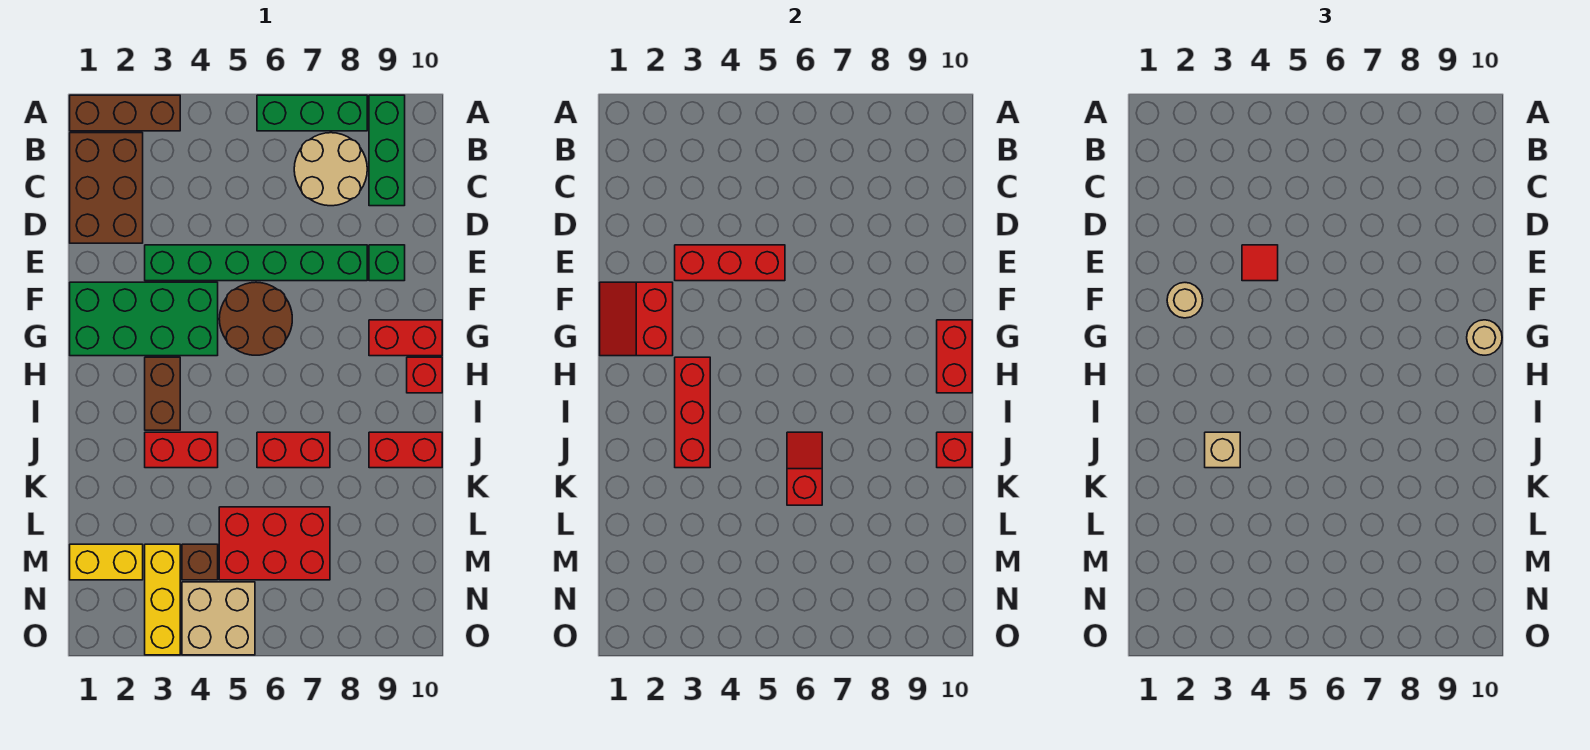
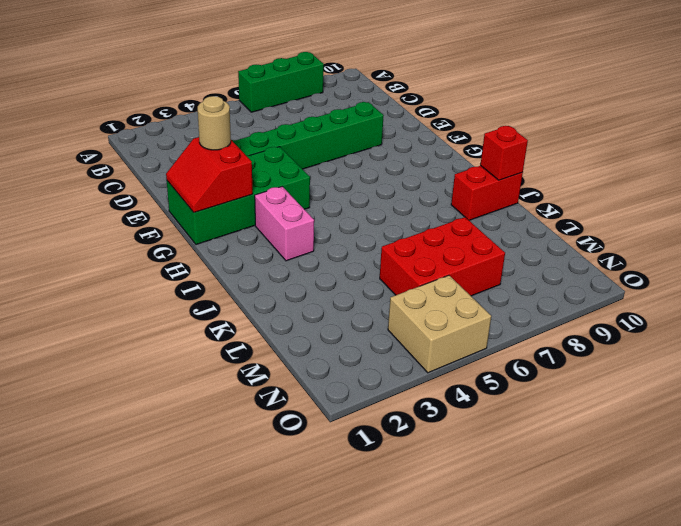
pink 1x2 brick [255,187,314,261] -> brown 1x2 brick [145,357,180,430]
none -> brown 1x3 brick [70,95,180,131]
none -> green 1x3 brick [369,95,405,206]
none -> brown 2x3 brick [70,133,143,243]
none -> tan 2x2 round brick [294,133,367,206]

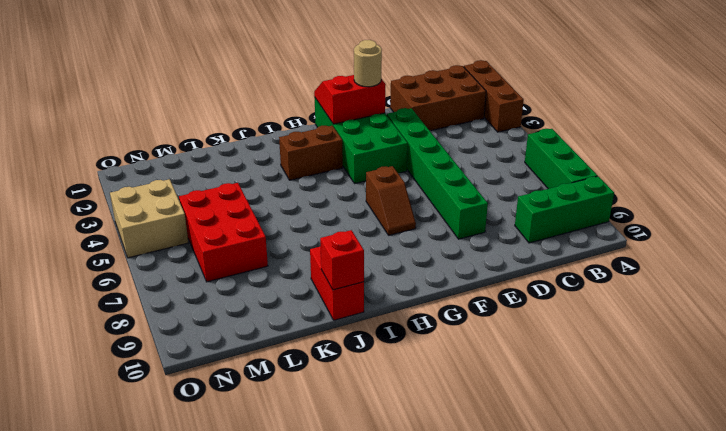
brown 1x2 slope [366,166,416,235] -> brown 2x2 round brick [219,282,292,355]
none -> tan 2x2 round brick [294,133,367,206]
none -> green 1x1 brick [369,245,405,281]
none -> red 1x2 brick [369,320,442,356]
none -> red 1x1 brick [407,357,442,393]

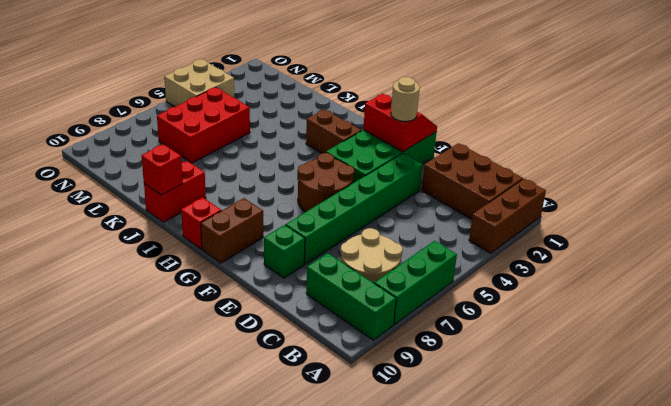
brown 1x2 brick [201,198,263,263] -> red 1x2 brick [369,320,442,356]
none -> red 1x2 brick [145,432,218,468]
none -> red 1x2 brick [257,432,330,468]
none -> yellow 1x2 brick [70,544,143,580]
none -> yellow 1x3 brick [145,544,180,655]

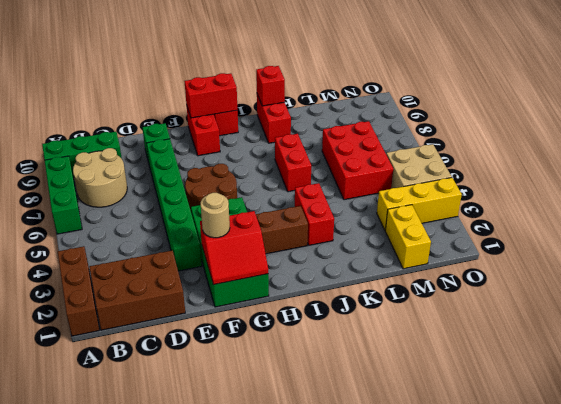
none -> brown 1x1 brick [182,544,218,580]
none -> red 1x3 brick [675,245,785,281]
none -> red 1x3 brick [675,357,710,468]
none -> red 1x2 slope [787,432,822,505]

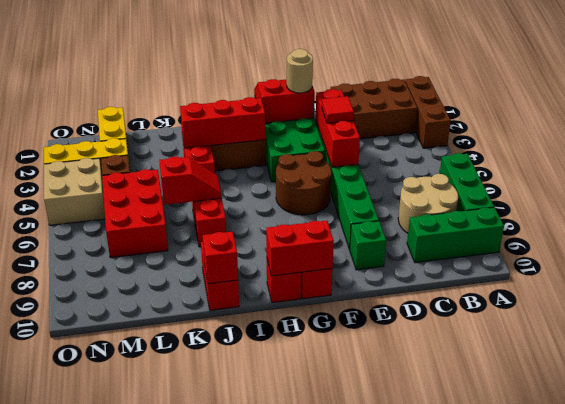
none -> tan 1x1 round brick [1467,320,1502,355]
none -> tan 1x1 brick [1205,432,1240,468]

